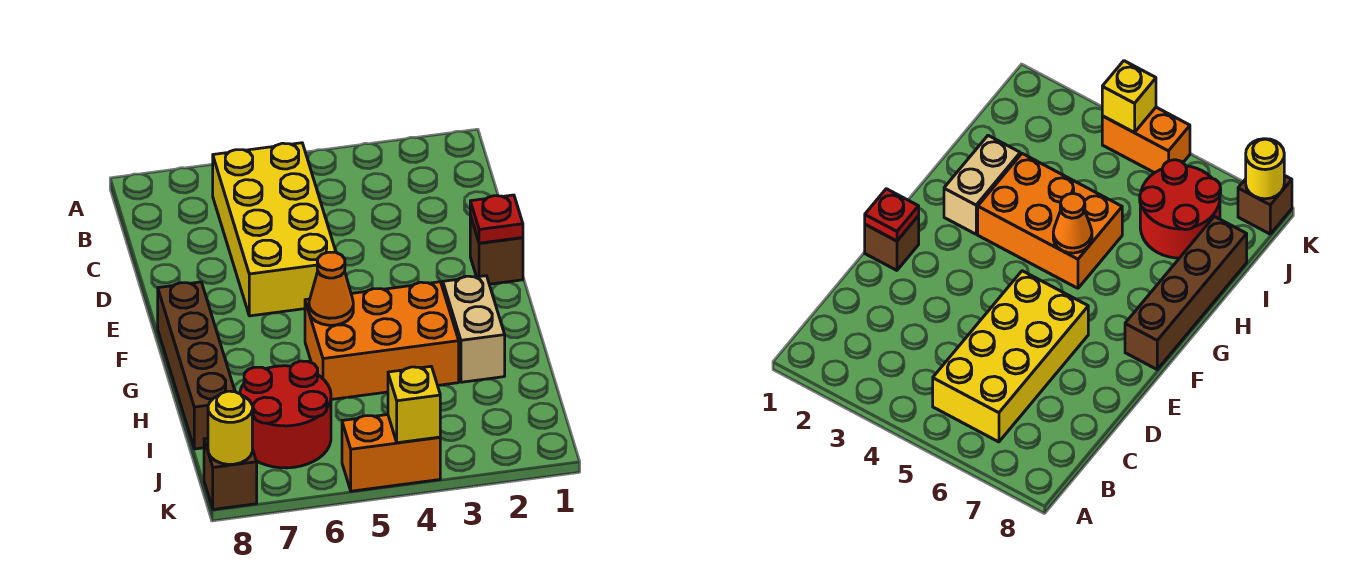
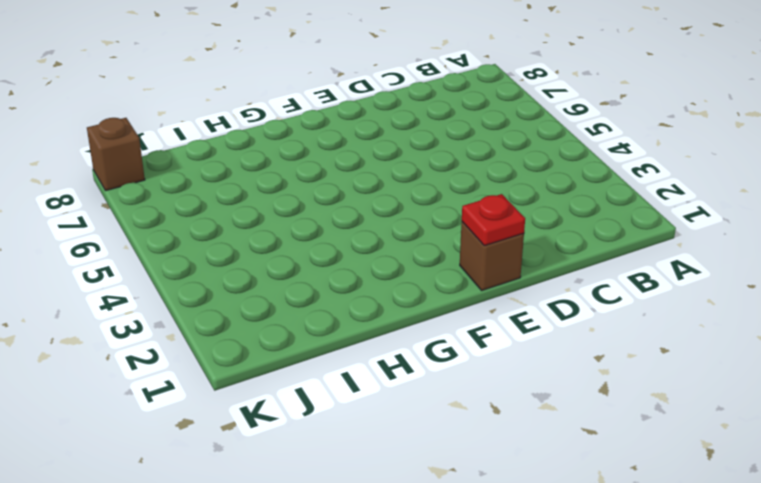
none -> yellow 2x4 brick [213,143,336,316]
none -> brown 1x4 brick [158,282,235,449]
none -> tan 1x2 brick [443,276,505,382]

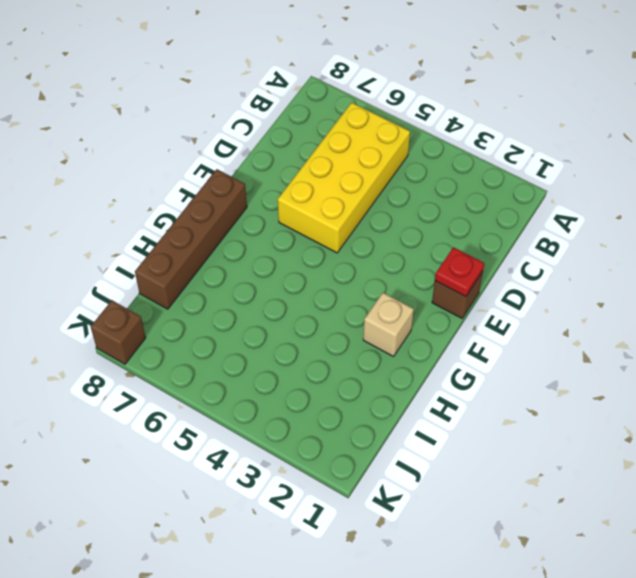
tan 1x1 brick [363,293,414,357] -> tan 1x2 brick [443,276,505,382]
none -> orange 2x3 brick [305,282,459,400]
none -> red 2x2 round brick [240,361,331,468]
none -> orange 1x2 brick [342,415,440,491]

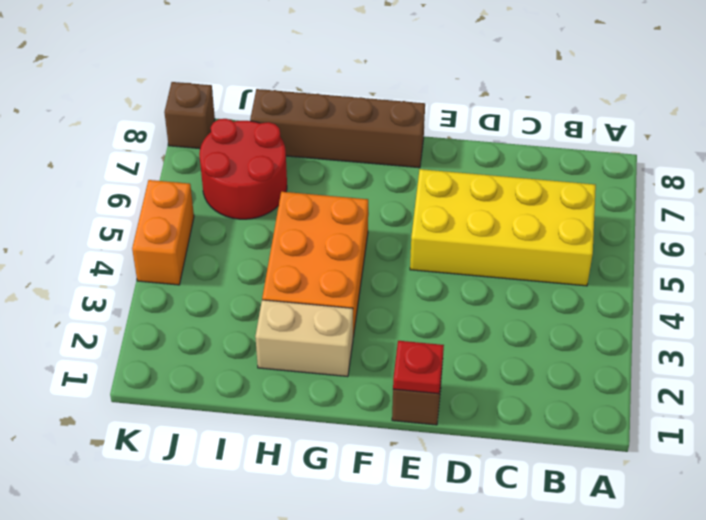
none -> orange 1x1 cone [309,252,353,325]
none -> yellow 1x1 brick [388,366,440,443]
none -> yellow 1x1 round brick [208,391,252,464]

